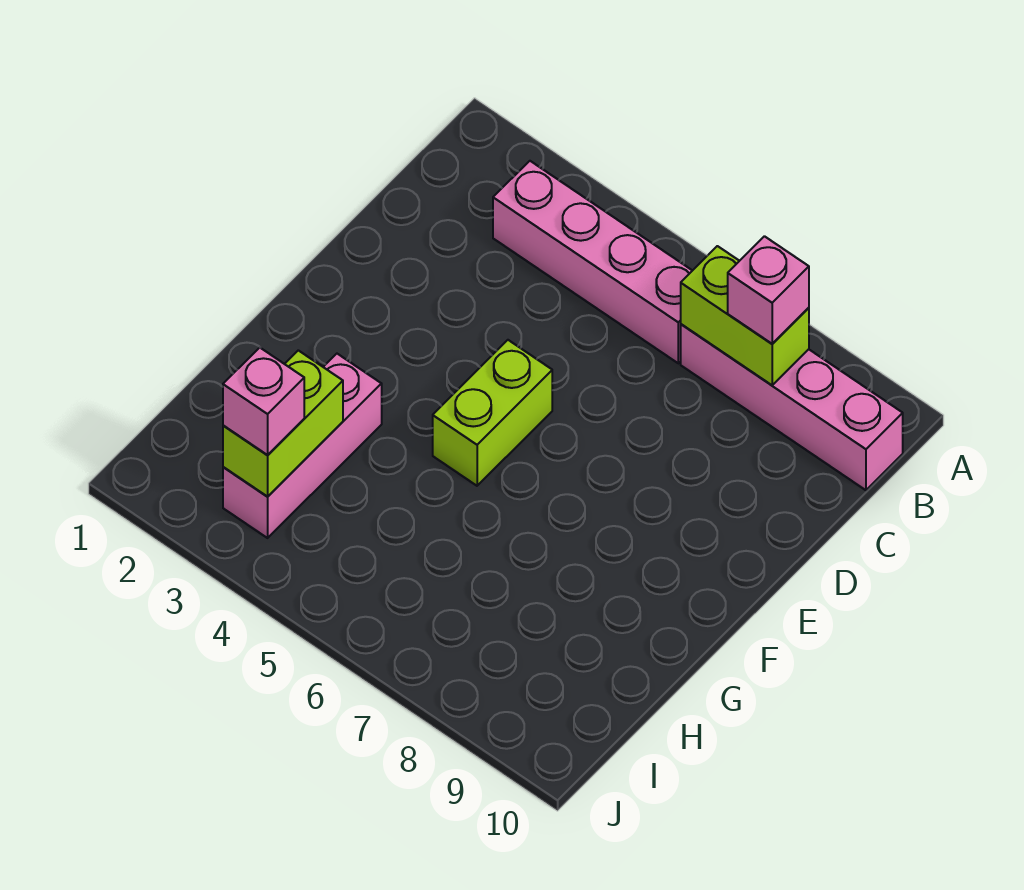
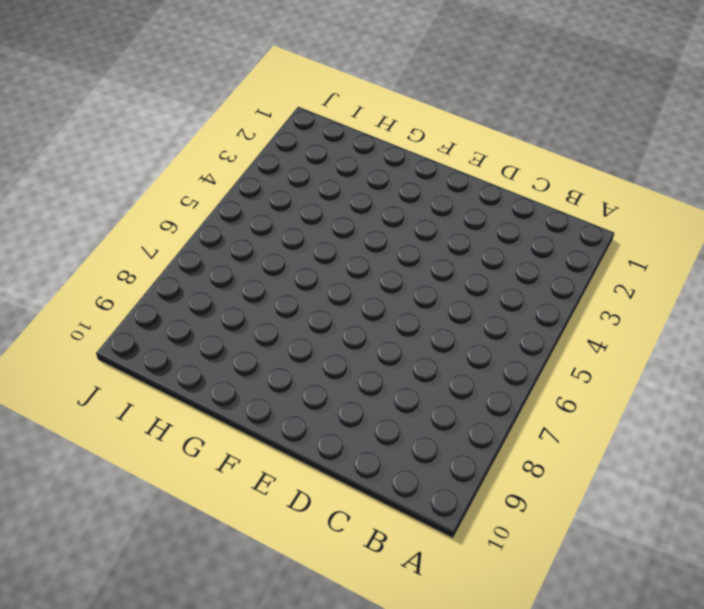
none -> pink 1x4 brick [493,161,692,363]
none -> pink 1x4 brick [681,324,903,490]

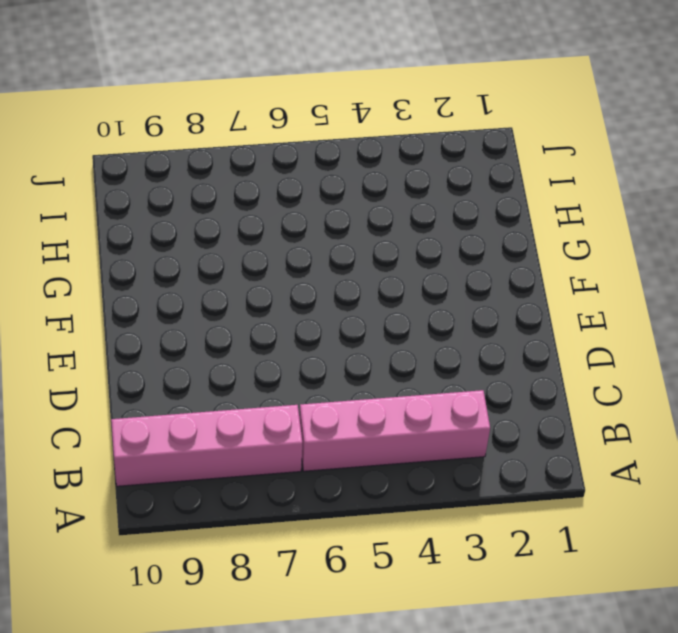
none -> lime 1x2 brick [433,340,552,486]
none -> pink 1x3 brick [223,354,382,538]

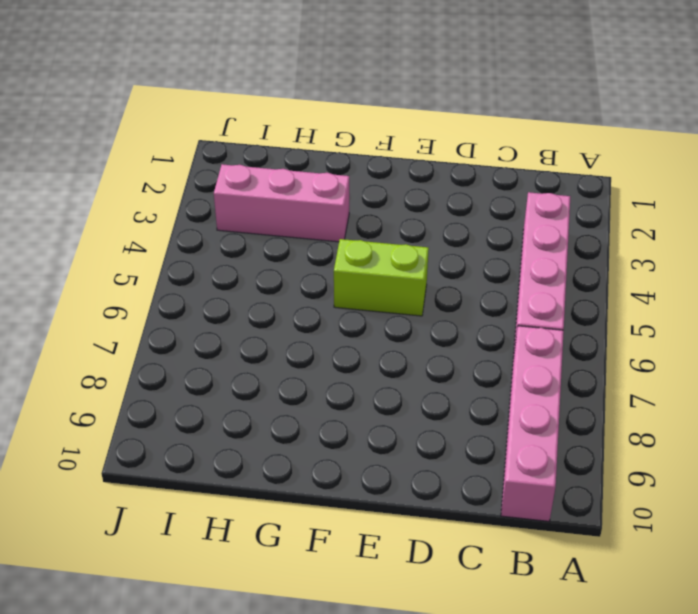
none -> lime 1x2 brick [681,246,809,385]
none -> lime 1x2 brick [223,350,343,497]

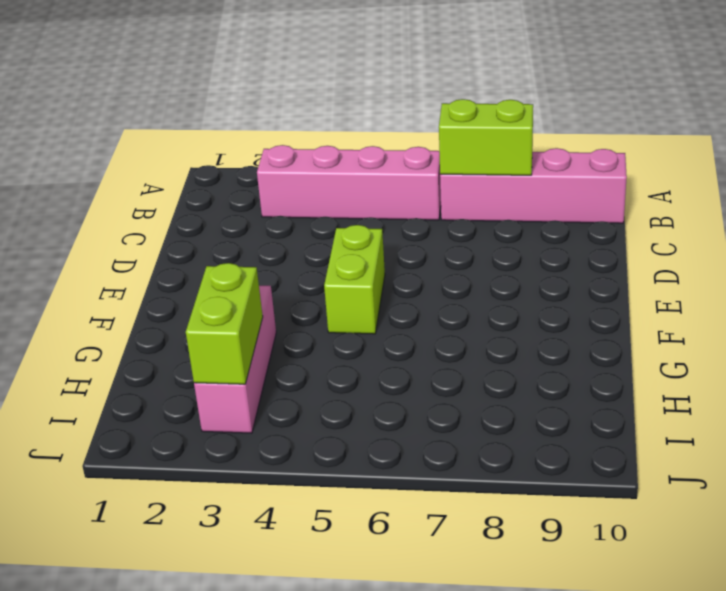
none -> pink 1x1 brick [728,236,809,344]
none -> pink 1x1 brick [223,348,304,455]

